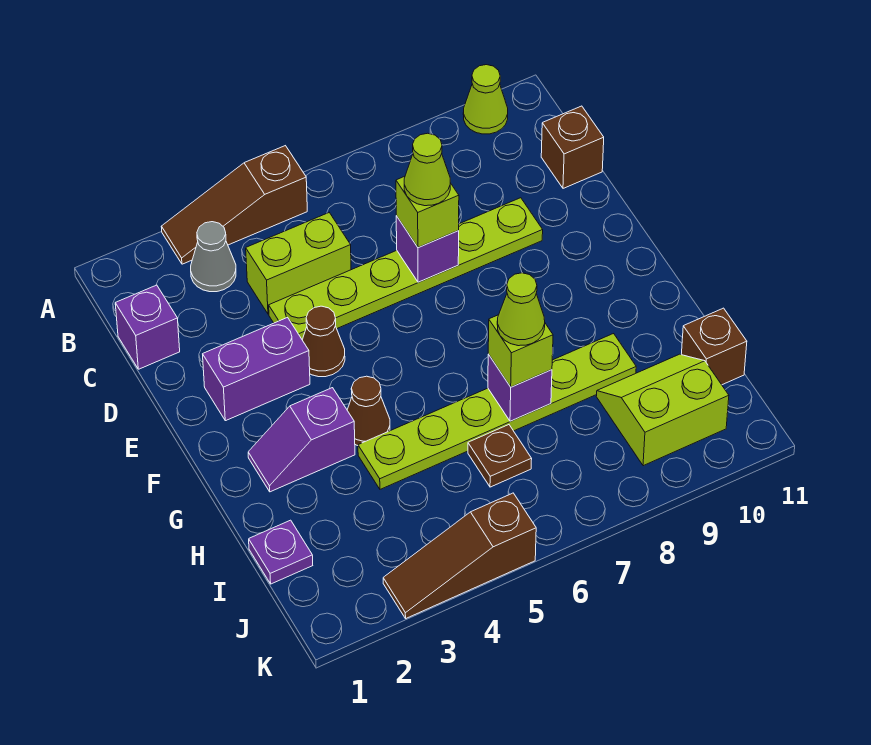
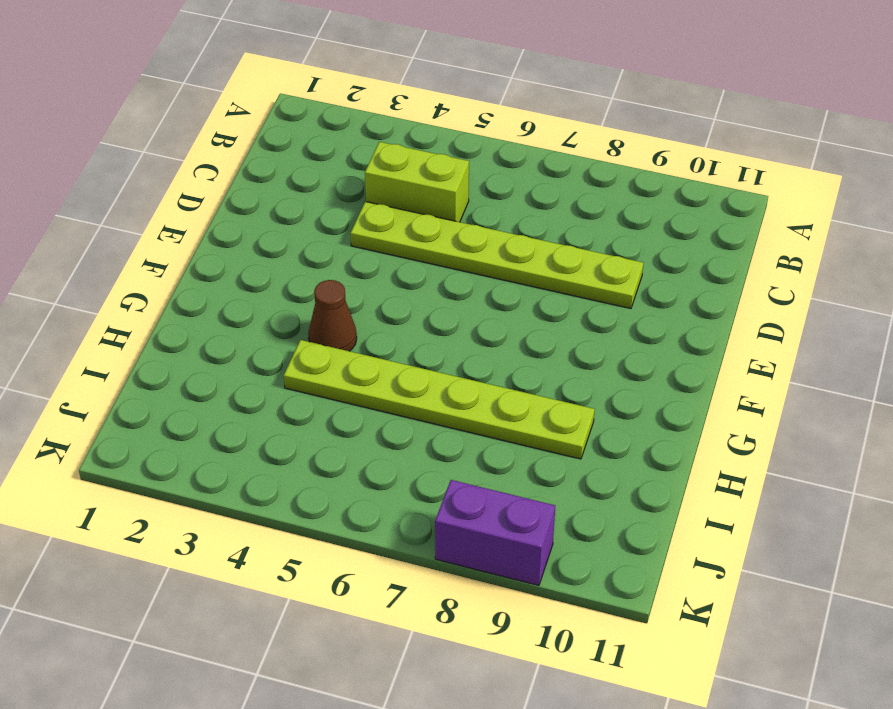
purple 1x2 brick [435,480,555,585] -> purple 1x2 brick moved to [203,318,310,421]
none -> brown 1x3 slope [161,146,307,264]
none -> lime 1x1 cone [463,65,508,134]
none -> grey 1x1 cone [191,222,236,292]

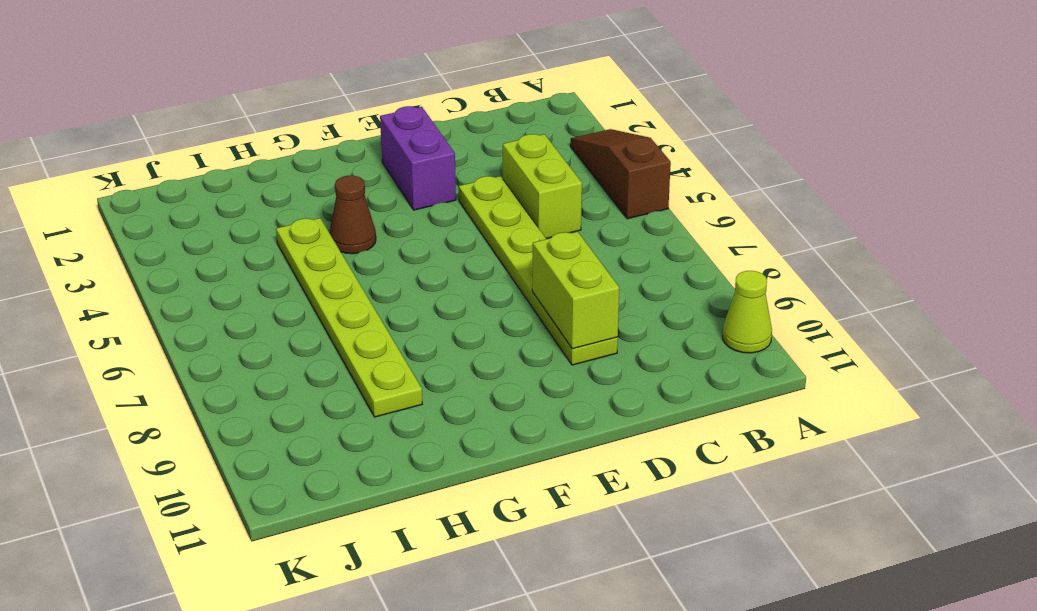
lime 1x2 brick [532,232,619,349] -> none
none -> grey 1x1 cone [191,222,236,292]
none -> purple 1x1 brick [115,285,180,369]
none -> brown 1x1 brick [541,106,604,188]

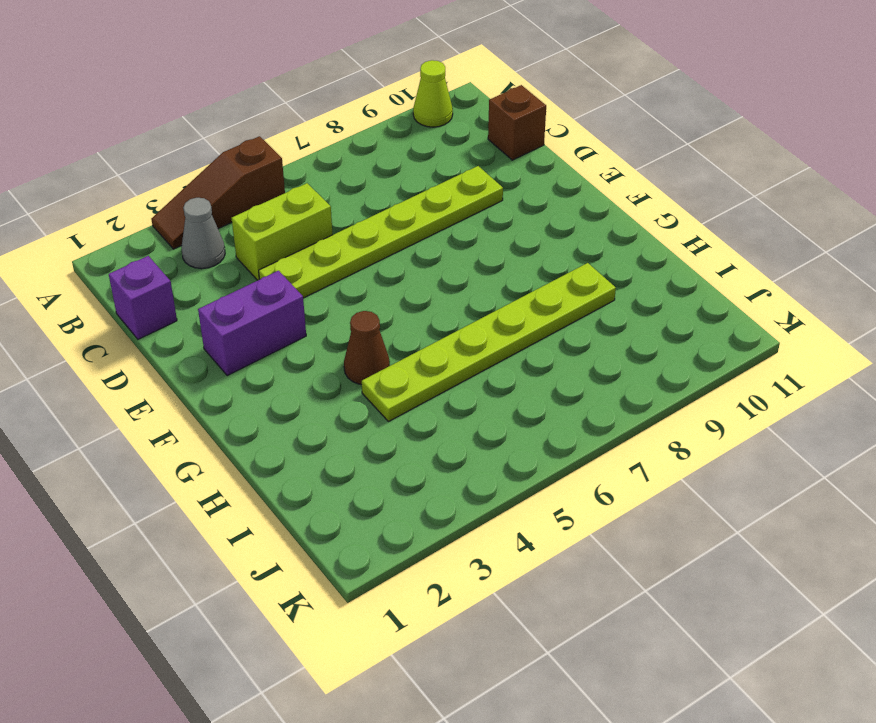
none -> brown 1x1 cone [303,306,345,377]
none -> purple 1x2 slope [248,388,355,492]
none -> purple 1x1 plate [249,520,313,584]

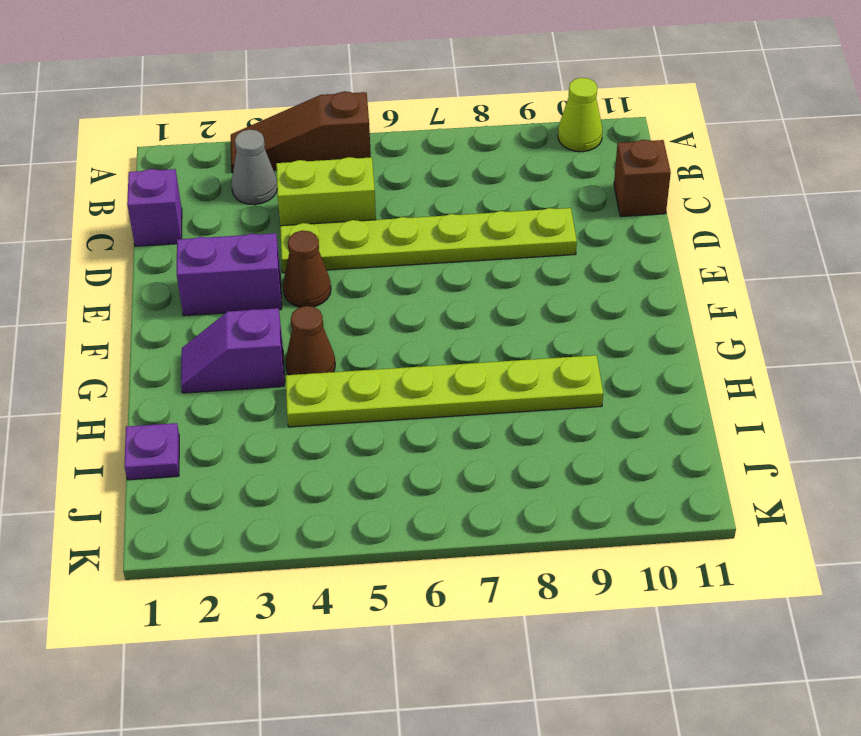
none -> brown 1x1 plate [468,425,532,487]
none -> lime 2x2 slope [596,354,729,466]
none -> brown 1x1 brick [681,308,747,385]

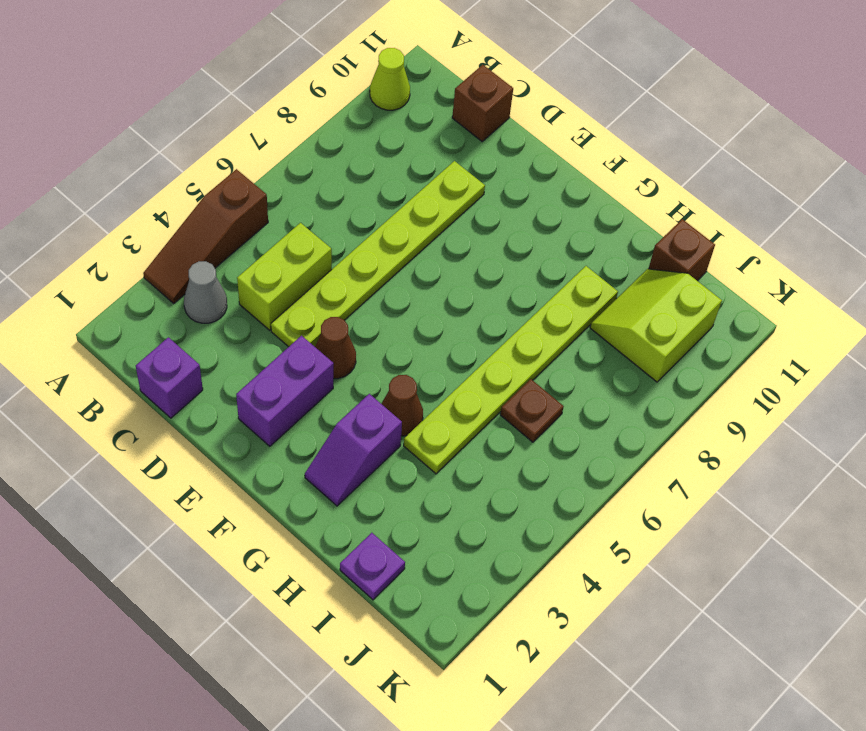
none -> brown 1x3 slope [383,493,536,618]
none -> purple 1x1 brick [396,216,459,282]
none -> purple 1x1 brick [488,354,552,421]

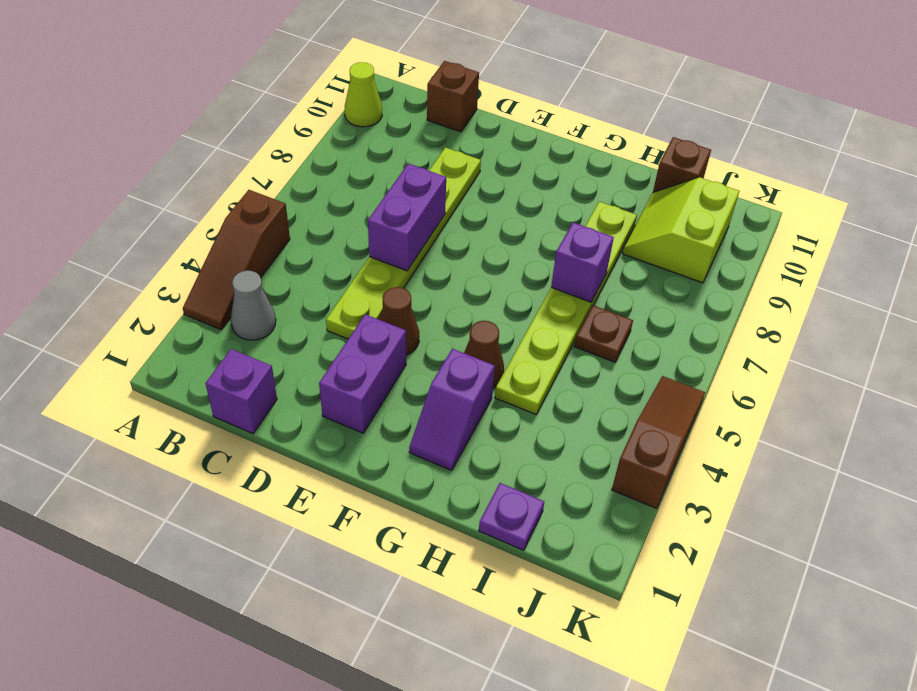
purple 1x2 brick [368,163,446,271] -> purple 1x1 brick [396,216,459,282]
brown 1x3 slope [612,376,705,508] -> brown 1x3 slope turned to [383,493,536,618]
none -> lime 1x2 brick [246,213,351,314]
none -> lime 1x1 brick [396,176,459,248]
none -> lime 1x1 brick [488,315,553,387]

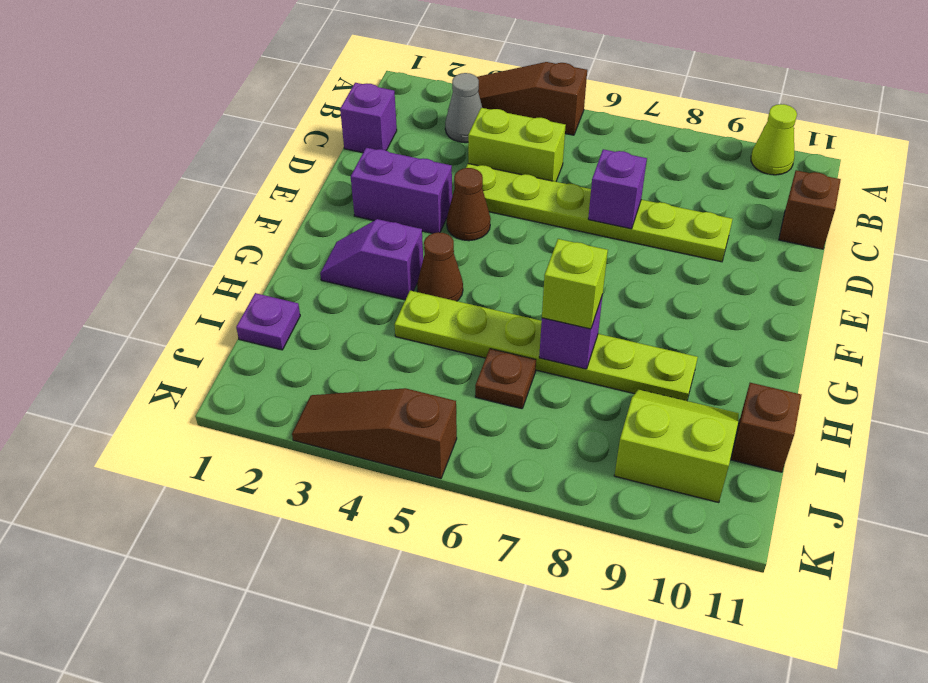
none -> lime 1x1 brick [396,176,459,248]
none -> lime 1x1 cone [404,133,450,206]
none -> lime 1x1 cone [497,273,545,346]

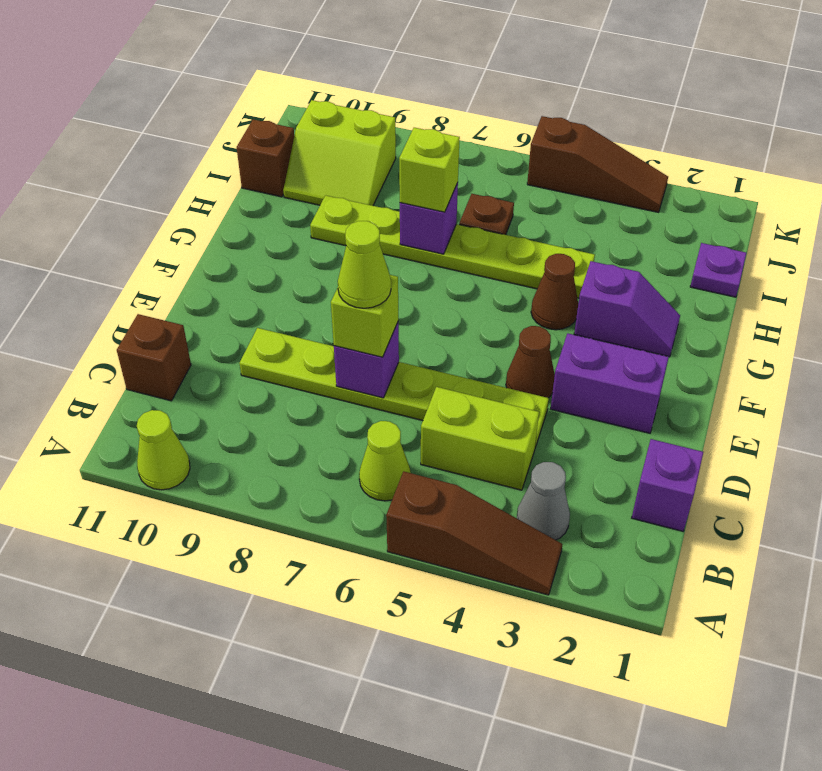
lime 1x1 cone [359,421,411,501] -> lime 1x1 cone moved to [497,273,545,346]

